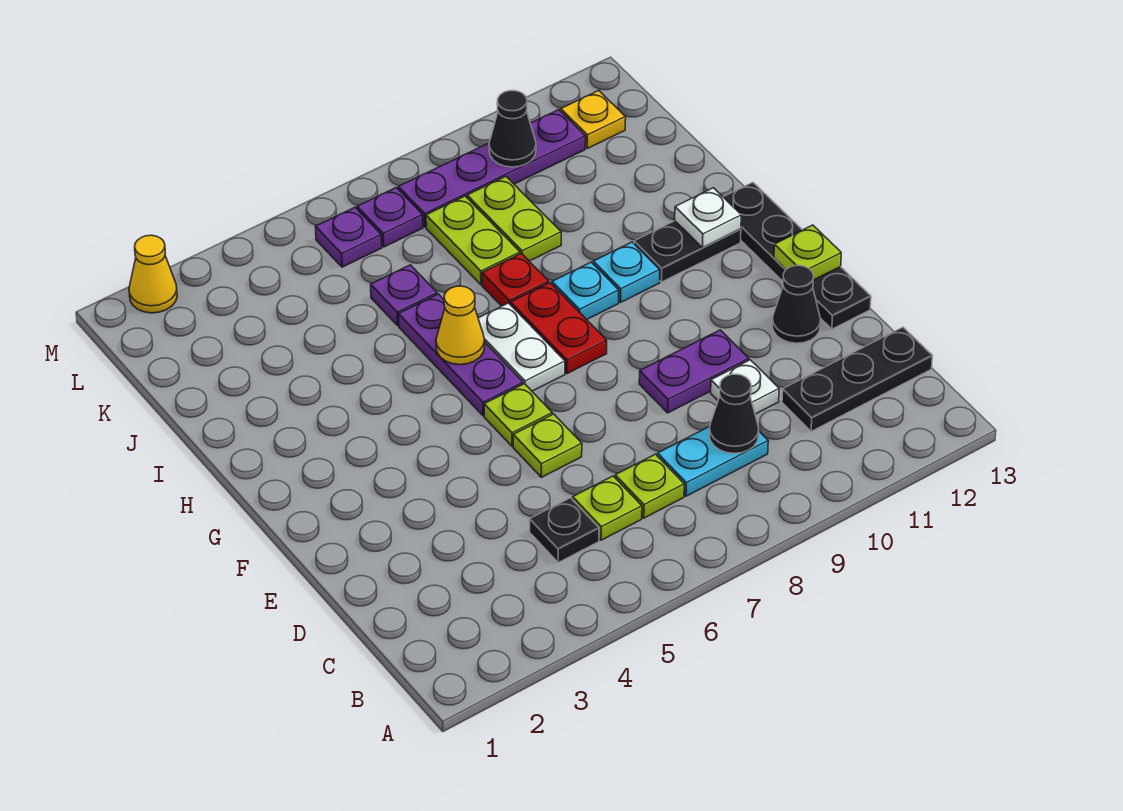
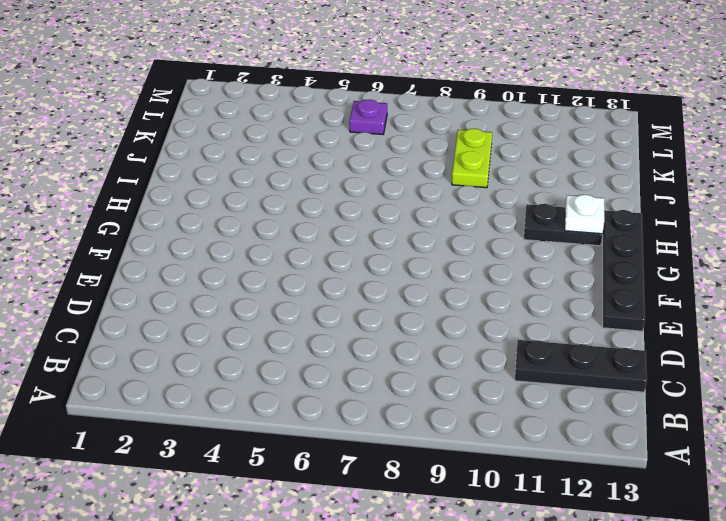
none -> black 1x1 plate [530,498,599,562]
none -> lime 1x1 plate [573,476,642,540]
none -> lime 1x1 plate [615,454,684,518]
none -> cyan 1x2 plate [657,426,768,496]

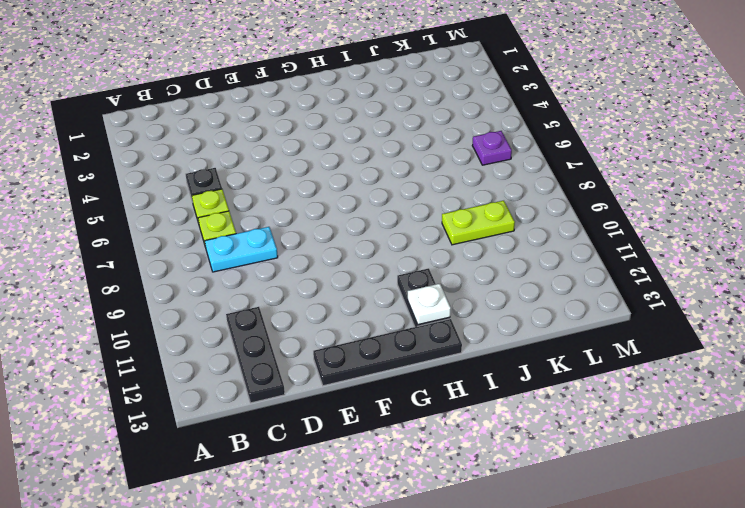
cyan 1x2 plate [205,227,278,272] -> cyan 1x2 plate turned to [657,426,768,496]
none -> white 1x1 plate [711,360,779,414]
none -> lime 1x1 plate [513,414,582,477]
none -> purple 1x2 plate [639,330,749,413]
none -> black 1x1 cone [772,265,821,343]

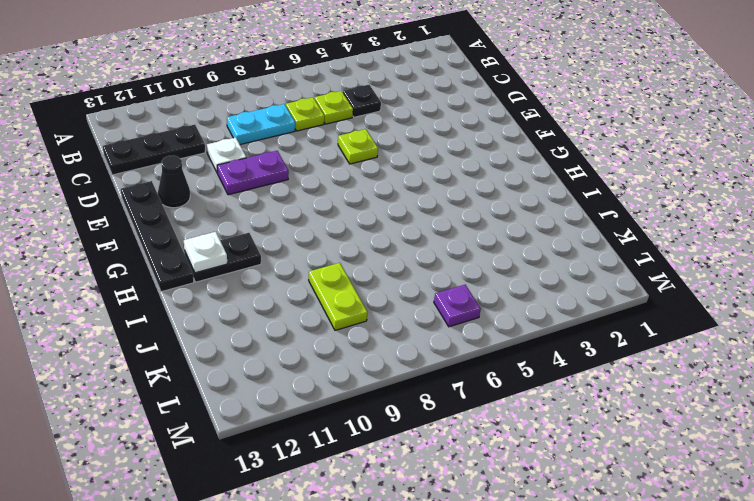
none -> lime 1x1 plate [484,384,552,446]
none -> purple 1x3 plate [399,294,523,416]
none -> white 1x2 plate [478,303,565,391]
none -> red 1x2 plate [511,283,607,374]

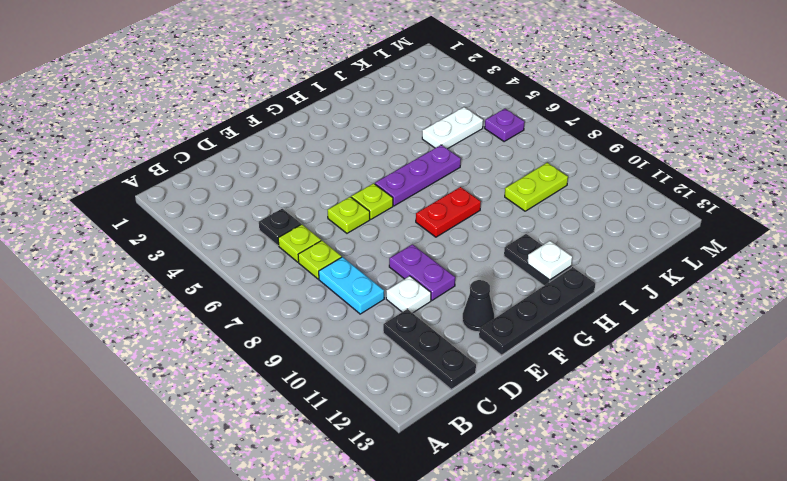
white 1x2 plate [422,107,483,149] -> white 1x2 plate moved to [478,303,565,391]
none -> cyan 1x1 plate [552,262,619,320]
none -> cyan 1x1 plate [593,242,660,302]
none -> red 1x1 plate [482,253,549,306]
none -> purple 1x1 plate [371,265,437,325]

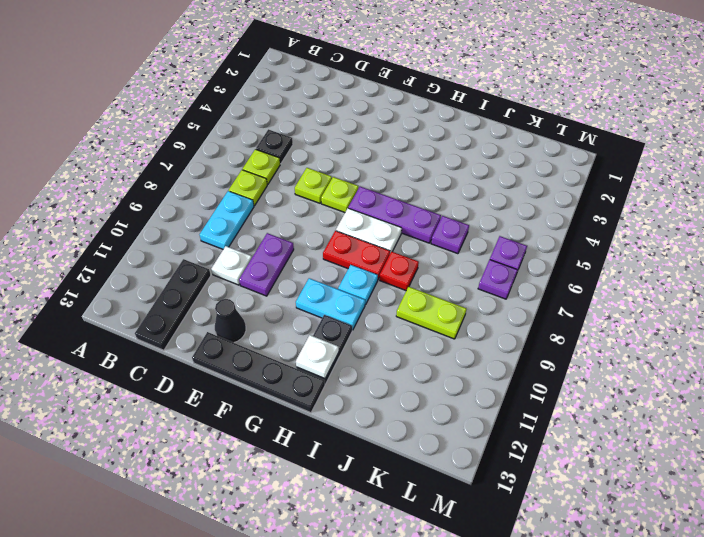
cyan 1x2 plate [296,278,365,330] -> cyan 1x1 plate [593,242,660,302]
none -> lime 1x2 plate [426,196,520,285]
none -> purple 1x4 plate [398,110,586,227]
none -> yellow 1x1 plate [561,91,626,148]
none -> yellow 1x1 cone [129,235,177,313]

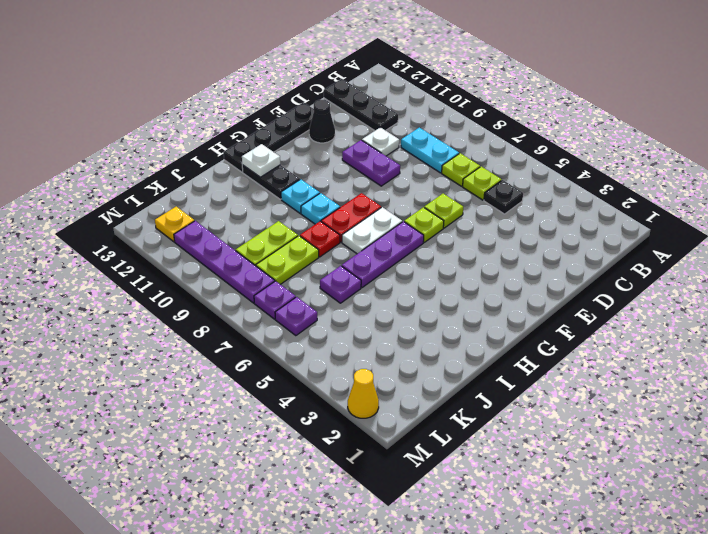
none -> black 1x1 cone [709,374,759,453]
none -> lime 1x1 plate [774,225,841,280]
none -> yellow 1x1 cone [436,286,485,365]
none -> black 1x1 cone [489,90,536,167]

